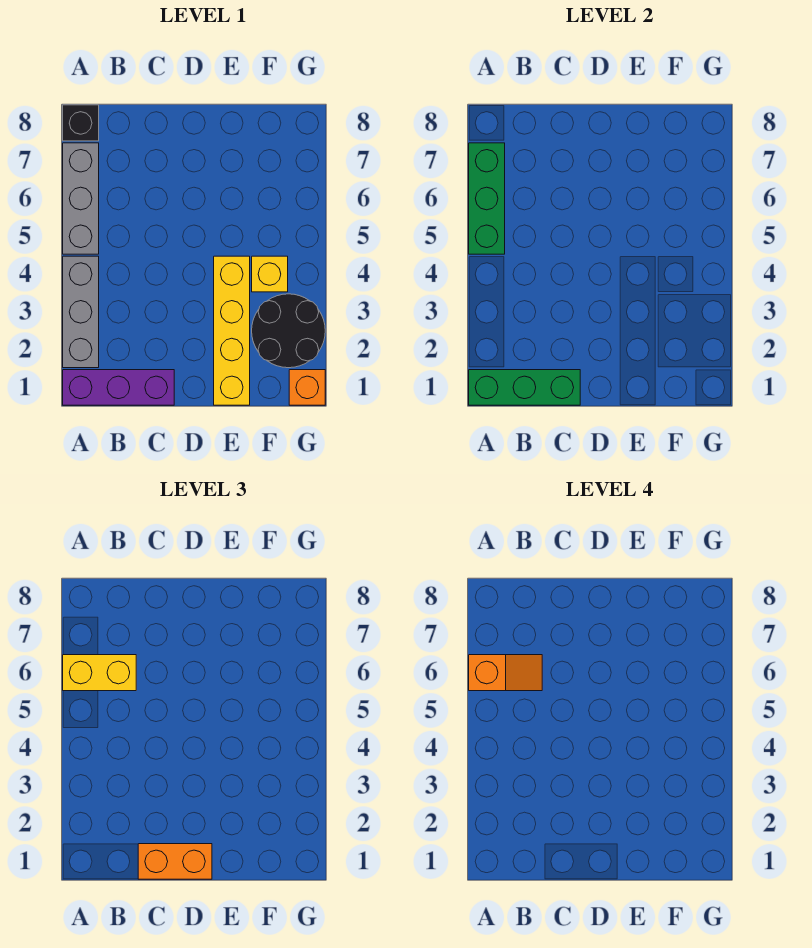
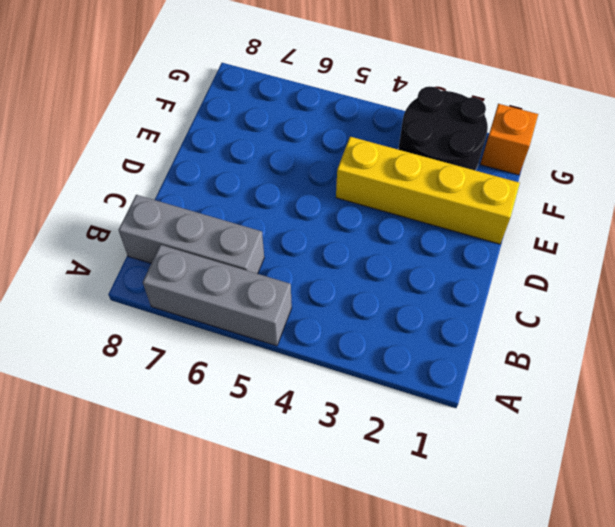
grey 1x3 brick [119,195,264,274] -> grey 1x3 brick moved to [63,256,99,368]
none -> purple 1x3 brick [63,370,174,405]
none -> black 1x1 brick [63,105,99,141]
none -> yellow 1x1 brick [252,256,288,292]

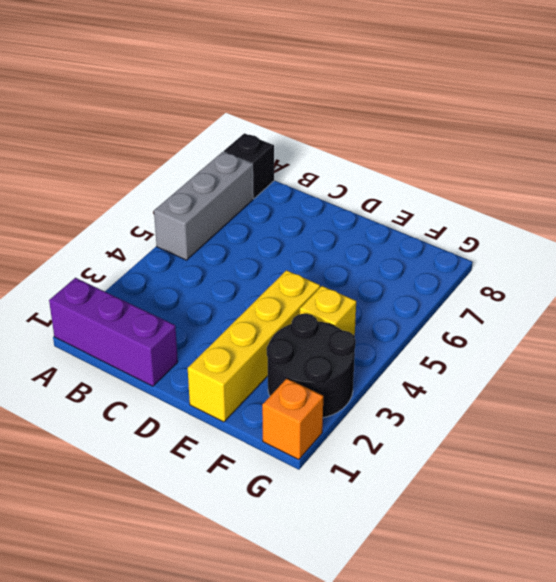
none -> grey 1x3 brick [63,256,99,368]
none -> green 1x3 brick [469,370,580,405]
none -> green 1x3 brick [469,143,505,254]

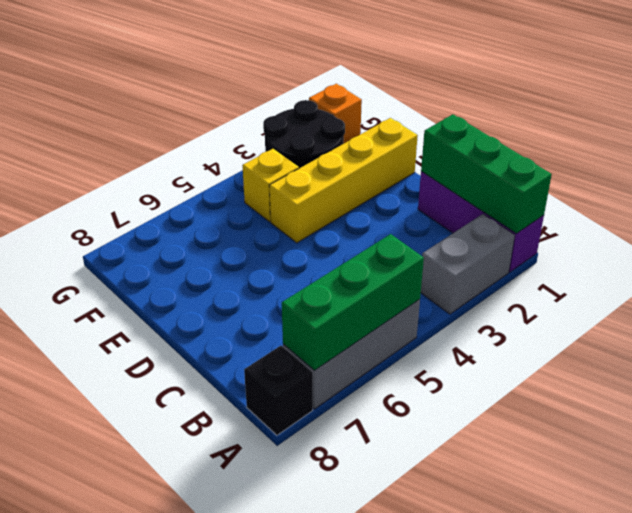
grey 1x2 brick [421,214,515,314] -> grey 1x3 brick [63,256,99,368]
none -> yellow 1x2 brick [63,655,136,691]
none -> orange 1x2 brick [138,844,212,879]
none -> orange 1x2 slope [469,655,542,691]

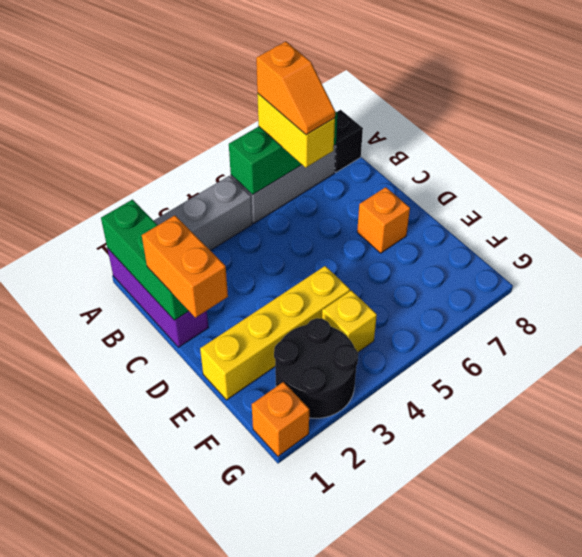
orange 1x1 brick [357,187,410,253] -> none

